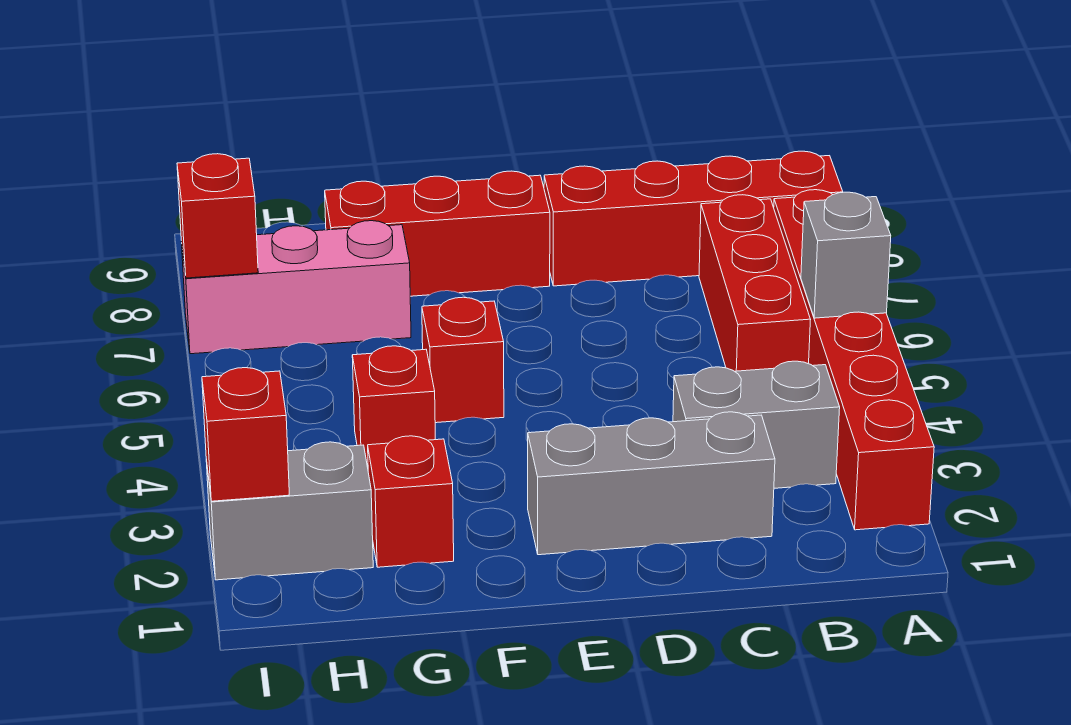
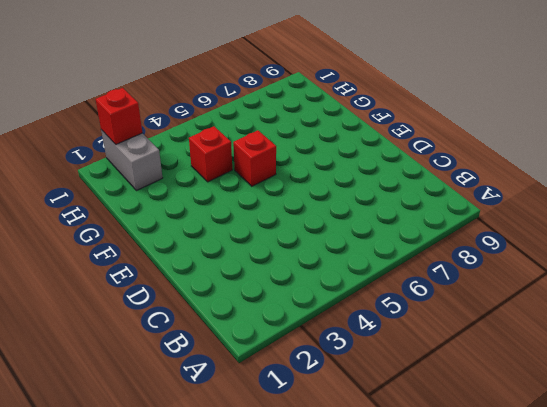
none -> red 1x6 brick [774,190,934,530]
none -> red 1x4 brick [544,151,843,286]
none -> grey 1x2 brick [673,361,840,488]

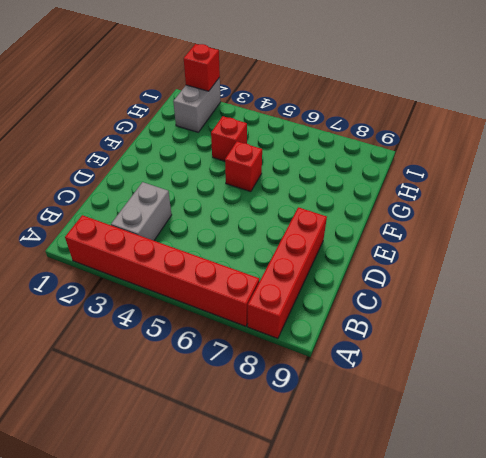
none -> red 1x3 brick [699,195,811,371]
none -> grey 1x3 brick [528,412,775,555]
none -> red 1x3 brick [325,171,550,296]

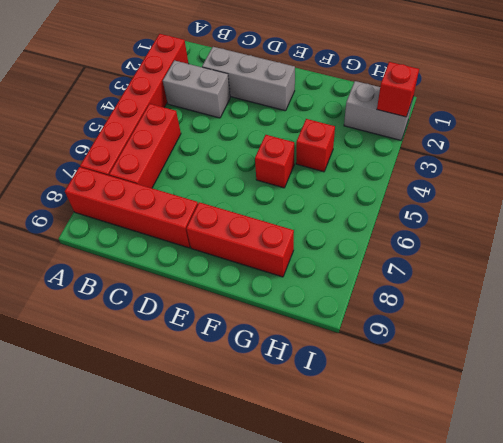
none -> red 1x1 brick [368,436,454,567]
none -> pink 1x3 brick [181,221,411,354]
none -> grey 1x1 brick [801,192,891,318]

